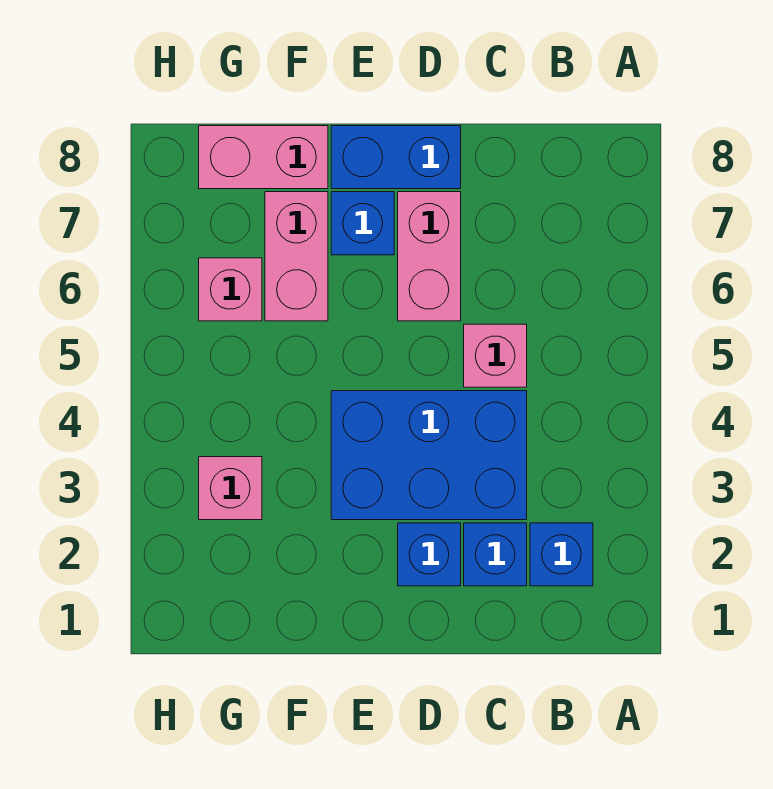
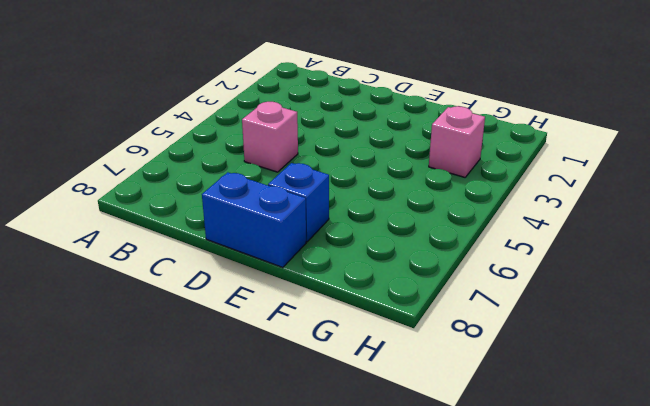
none -> blue 1x1 brick [530,523,593,586]
none -> blue 1x1 brick [464,523,527,586]
none -> blue 2x3 brick [331,391,527,520]

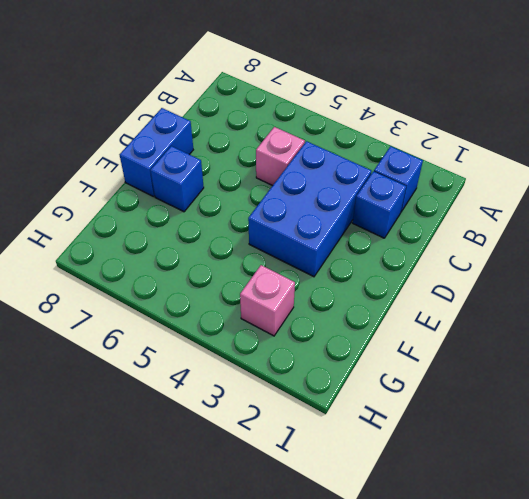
none -> blue 1x1 brick [398,523,461,586]
none -> pink 1x2 brick [398,192,461,321]
none -> pink 1x2 brick [265,192,328,321]

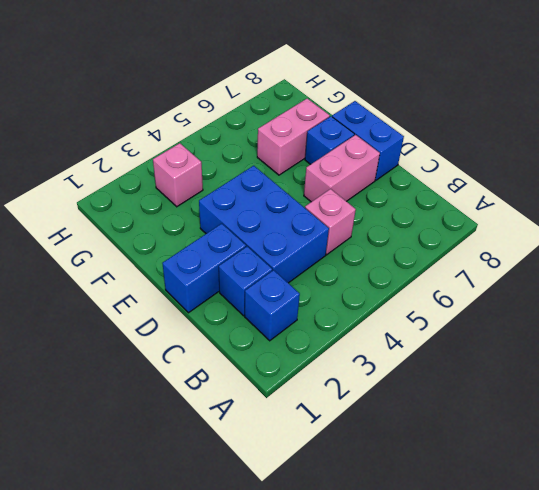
blue 1x2 brick [162,224,246,313] -> blue 1x1 brick [398,523,461,586]
none -> pink 1x2 brick [199,126,328,189]
none -> pink 1x1 brick [199,258,262,321]

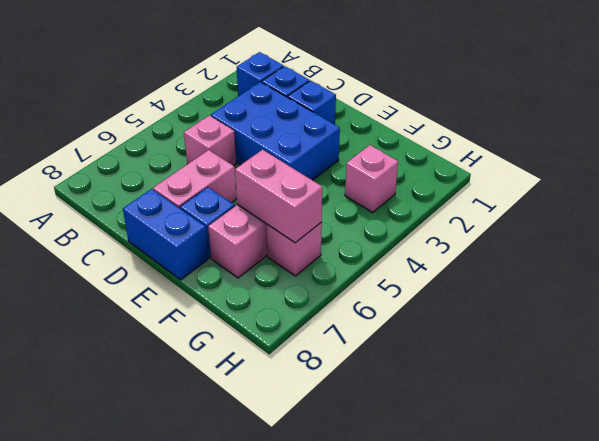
pink 1x2 brick [235,150,322,243] -> pink 1x2 brick moved to [199,126,328,189]

